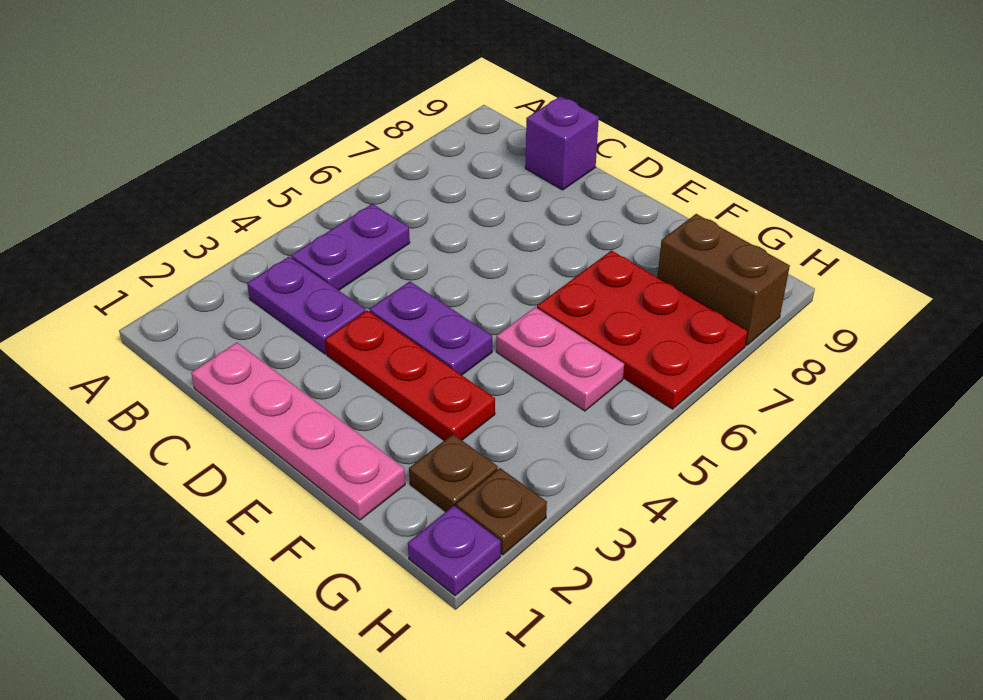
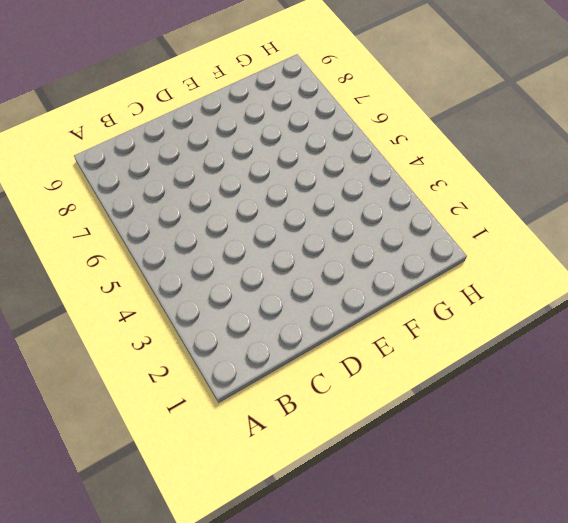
none -> purple 1x2 plate [247,257,366,354]
none -> purple 1x2 plate [291,204,410,290]
none -> pink 1x4 plate [191,343,405,520]

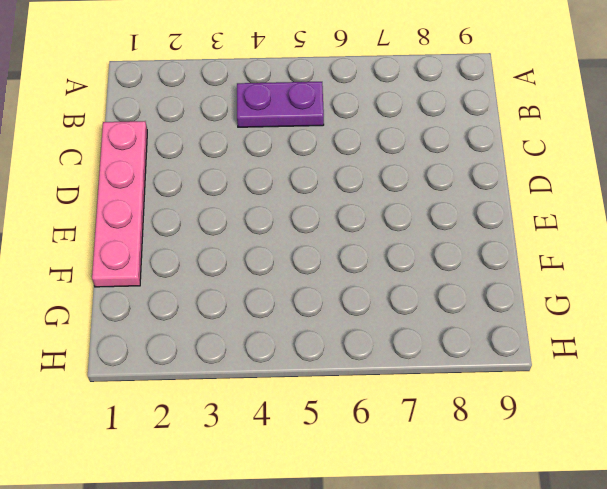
none -> purple 1x2 plate [247,257,366,354]
none -> purple 1x1 brick [525,96,599,190]
none -> red 1x3 plate [325,310,495,440]

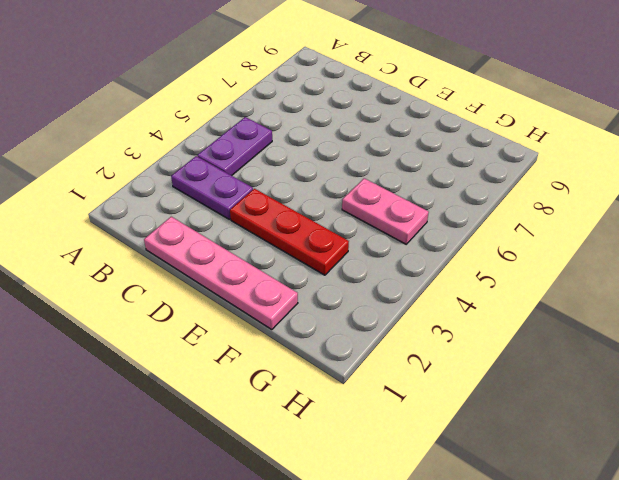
none -> purple 1x1 brick [525,96,599,190]
none -> purple 1x2 plate [369,281,492,375]
none -> red 2x3 plate [537,251,748,409]

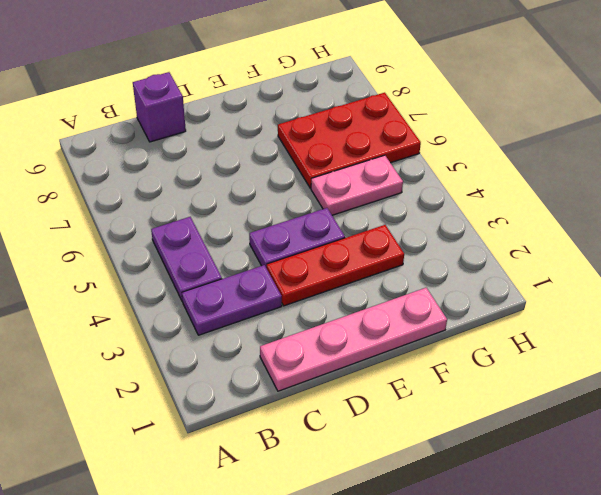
none -> brown 1x1 plate [409,434,498,512]
none -> brown 1x2 brick [658,214,790,345]
none -> purple 1x1 plate [408,506,501,596]

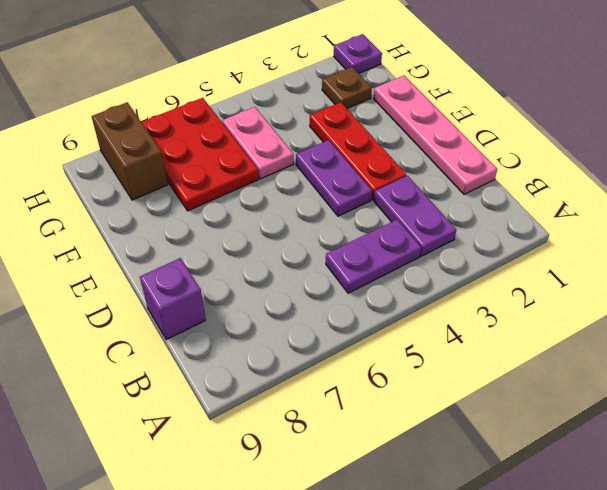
none -> brown 1x1 plate [456,468,547,555]

